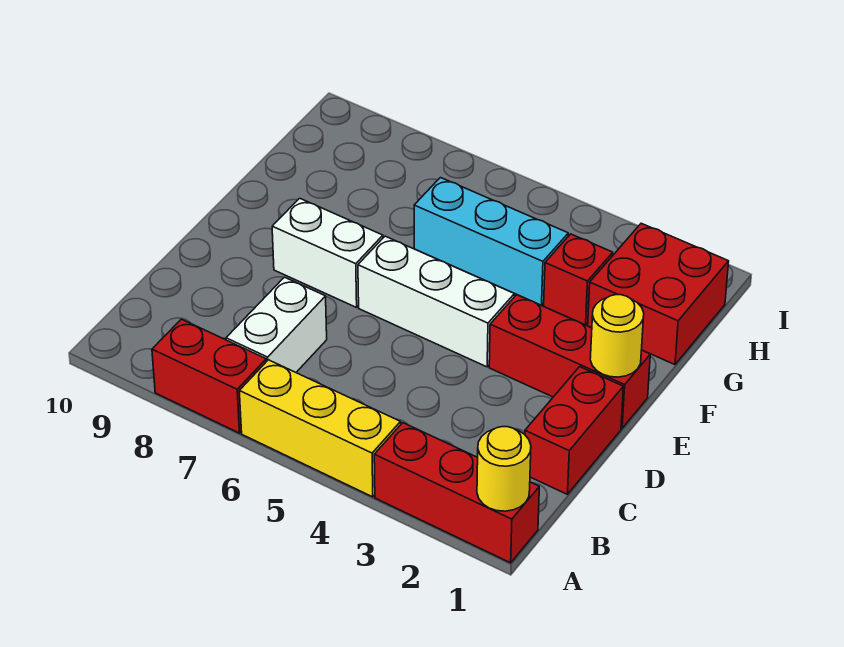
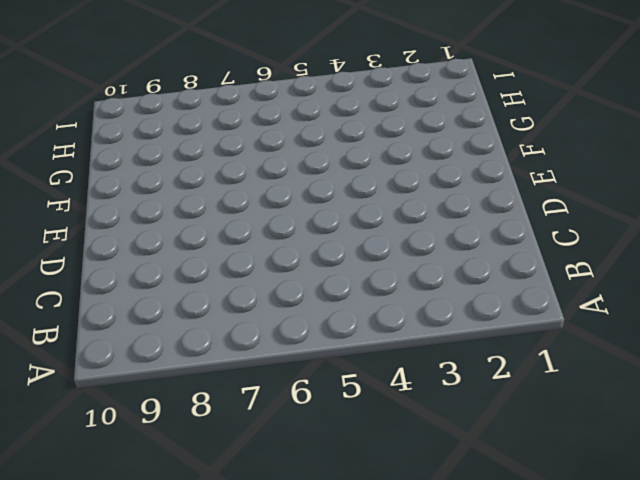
none -> red 1x3 brick [374,423,539,563]
none -> yellow 1x3 brick [239,360,401,497]
none -> red 1x2 brick [152,319,266,433]

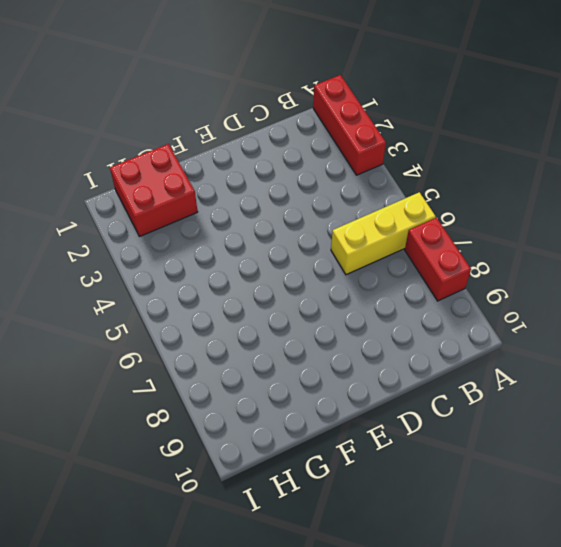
yellow 1x3 brick [331,192,436,275] -> yellow 1x3 brick turned to [239,360,401,497]
none -> white 1x2 brick [226,277,327,372]
none -> red 1x2 brick [525,367,623,494]
none -> red 1x3 brick [489,295,650,428]

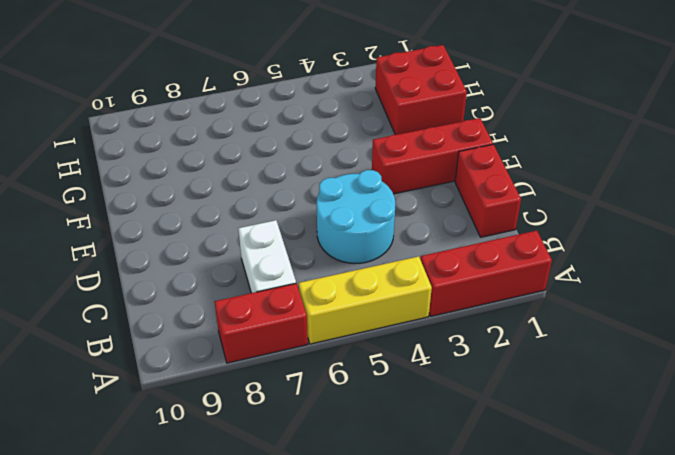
cyan 2x2 round brick [317,170,395,264] -> none
none -> white 1x3 brick [358,236,514,367]
none -> white 1x2 brick [272,198,383,307]
none -> red 1x1 brick [544,234,613,325]

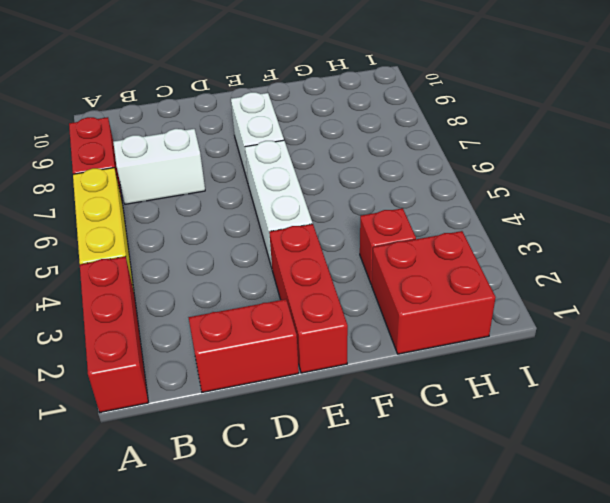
none -> cyan 1x3 brick [414,178,568,305]
none -> yellow 1x1 round brick [477,427,531,511]
none -> yellow 1x1 round brick [590,295,644,377]

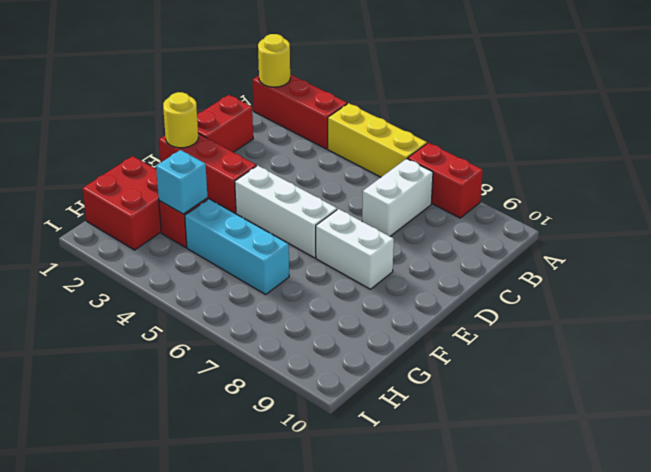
cyan 1x1 brick [156,150,208,214] -> none

